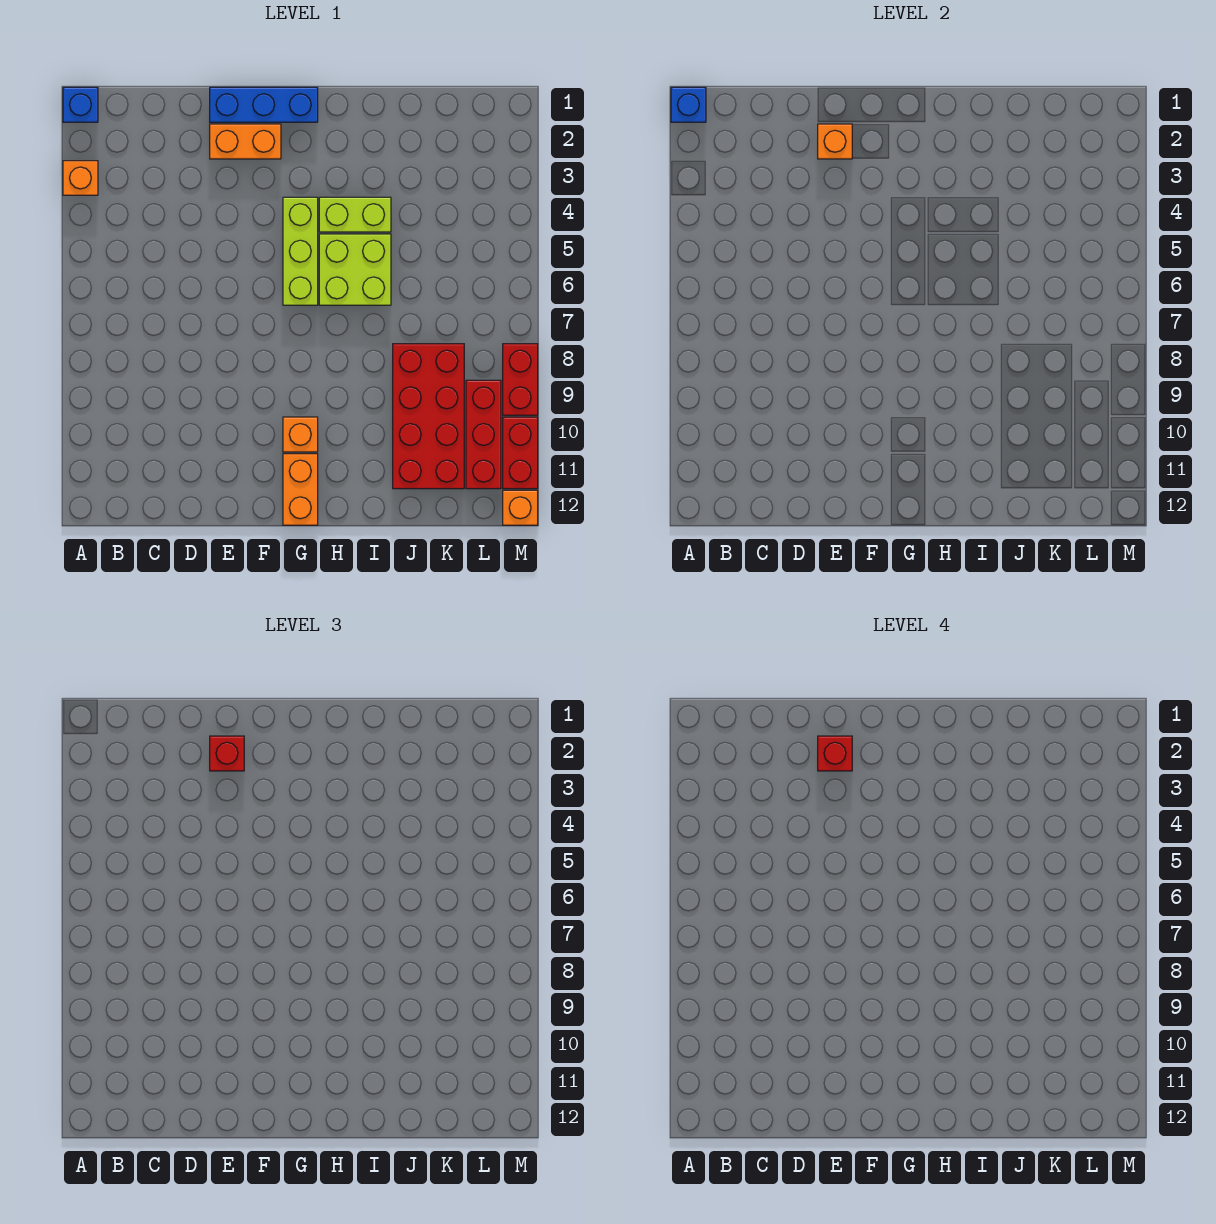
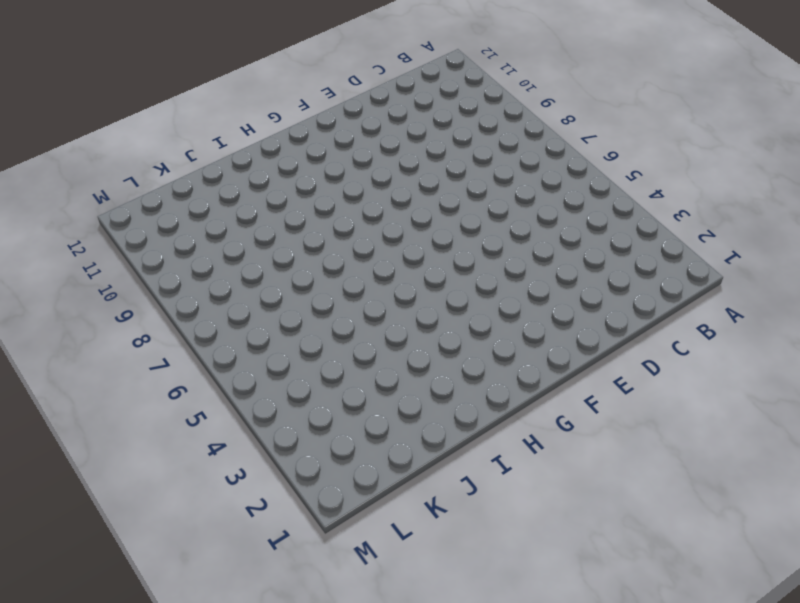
none -> blue 1x1 brick [63,87,98,122]
none -> orange 1x1 brick [63,161,98,195]
none -> blue 1x3 brick [210,87,318,122]

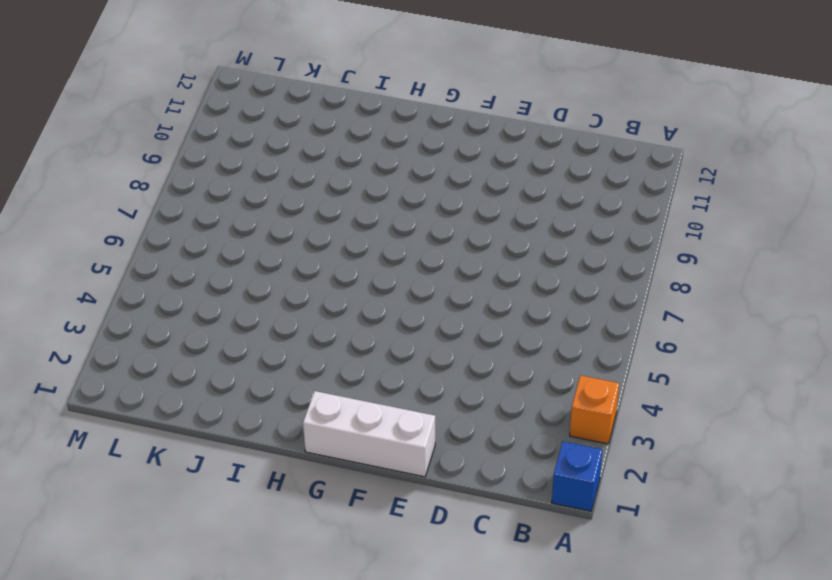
white 1x3 brick [303,391,435,477] -> blue 1x3 brick [210,87,318,122]
none -> orange 1x2 brick [210,124,281,159]
none -> lime 1x3 brick [283,197,318,305]
none -> orange 1x1 brick [283,417,318,452]

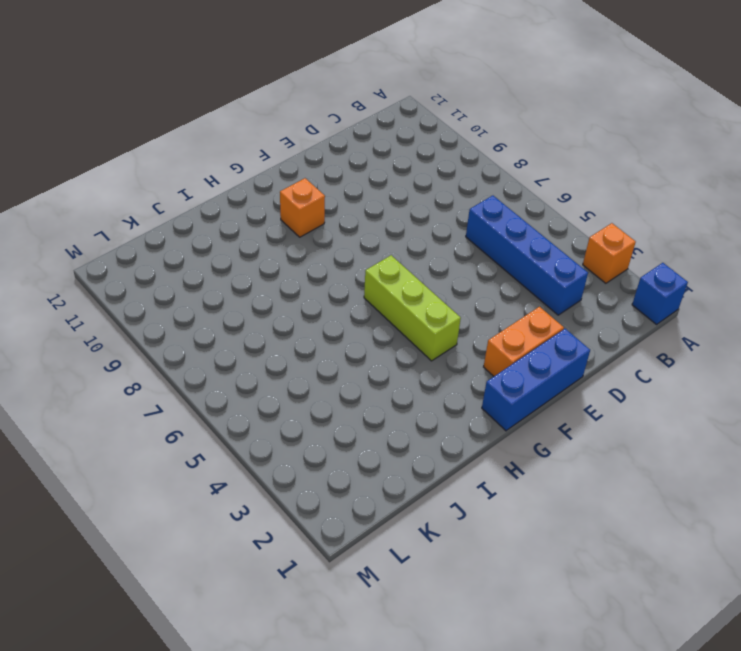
blue 1x4 brick [466,195,588,315] -> none
none -> orange 1x2 brick [283,454,318,525]
none -> lime 1x2 brick [319,197,391,232]
none -> lime 2x2 brick [319,234,391,305]

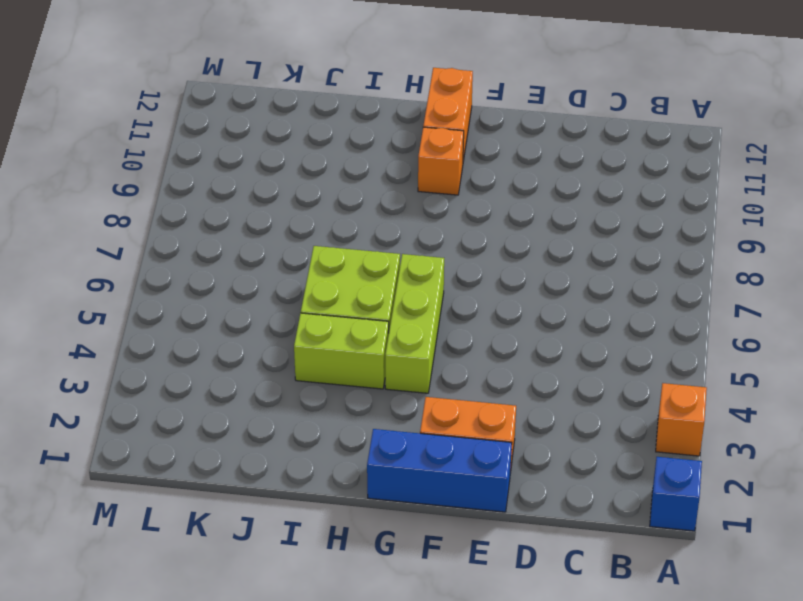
none -> red 2x4 brick [393,344,464,489]
none -> red 1x3 brick [466,380,501,489]
none -> red 1x2 brick [503,344,538,415]

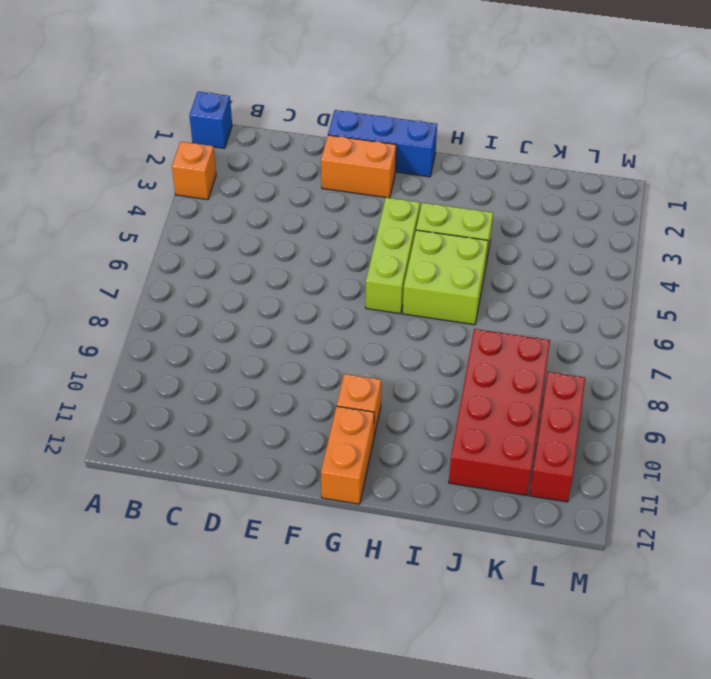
none -> red 1x2 brick [503,344,538,415]
none -> red 1x2 brick [503,417,538,489]
none -> orange 1x1 brick [503,490,538,525]

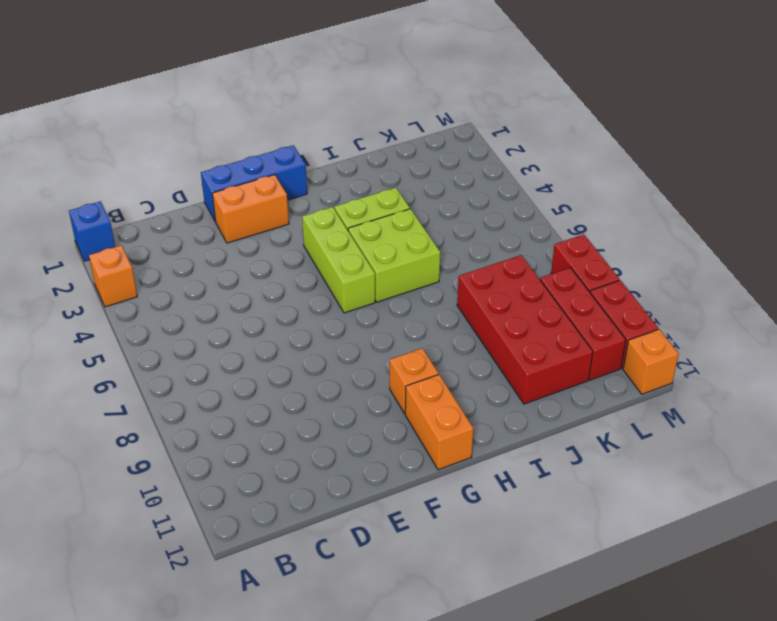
none -> blue 1x1 brick [671,87,706,122]
none -> orange 1x1 brick [818,124,852,159]
none -> red 1x1 brick [210,736,244,771]

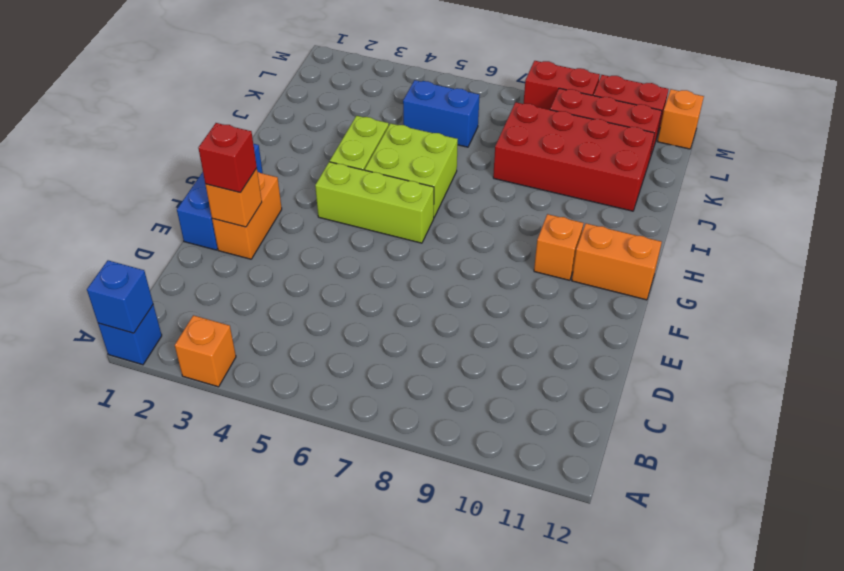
blue 1x2 brick [403,80,480,147] -> none
none -> red 1x1 brick [818,736,852,771]

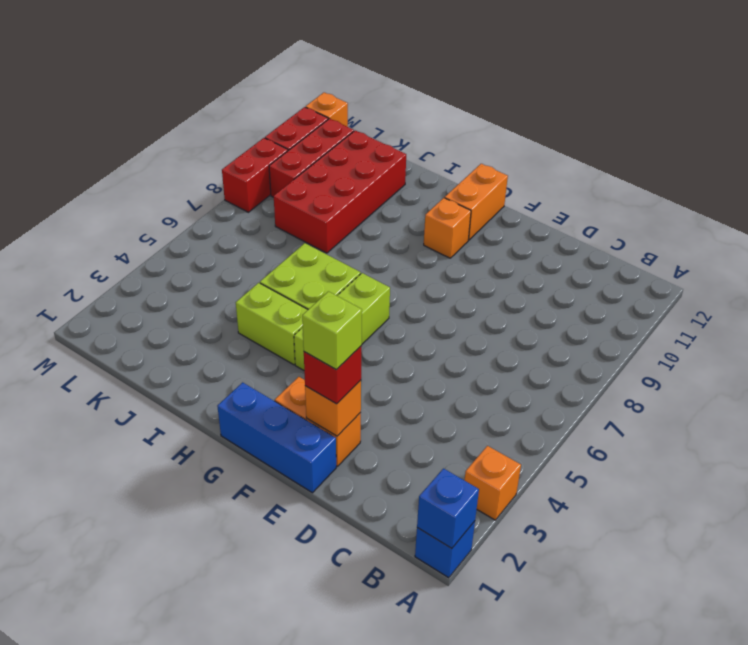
lime 1x1 brick [302,291,362,370] -> red 1x1 brick [818,736,852,771]

